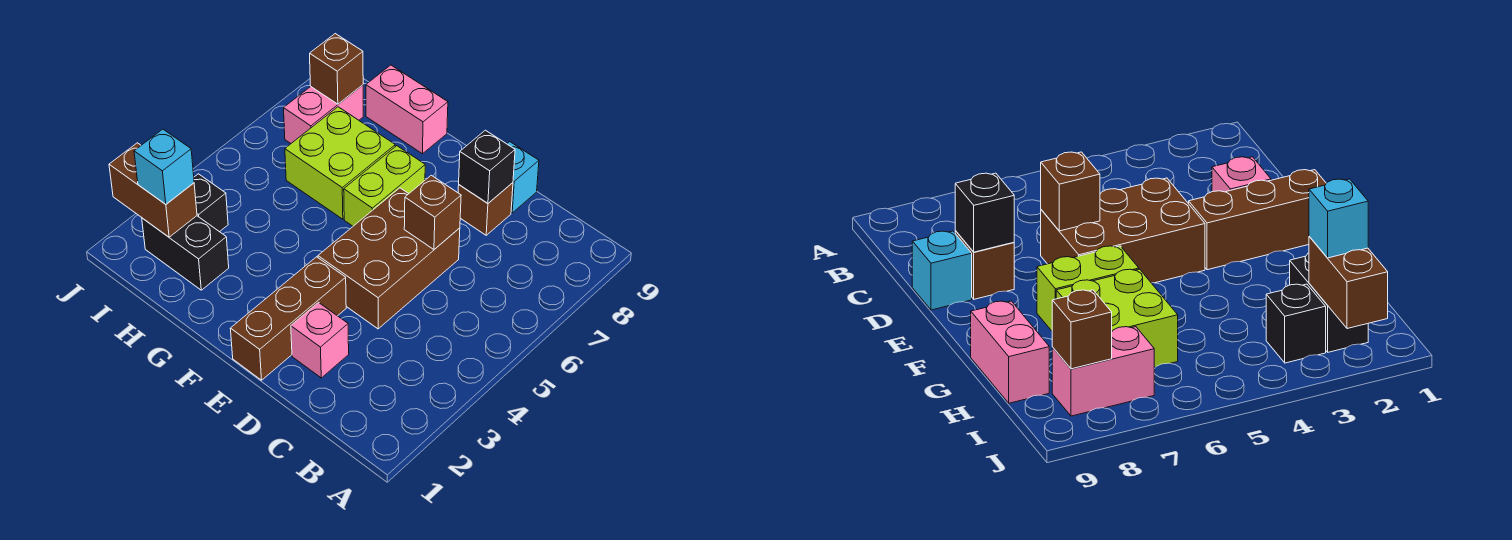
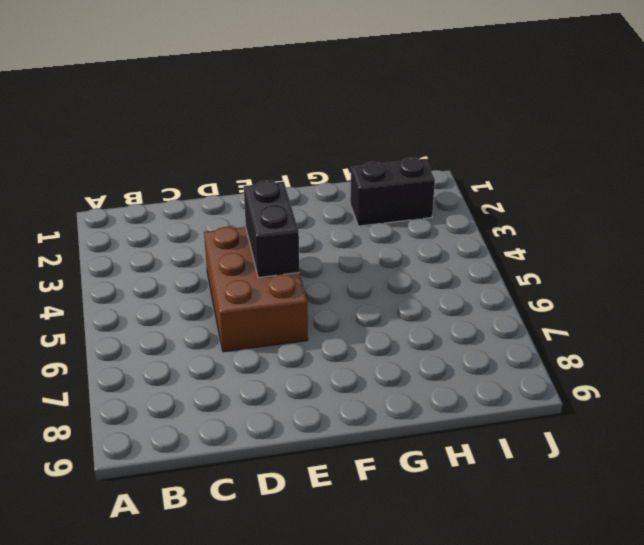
black 1x2 brick [244,180,299,278] -> none
none -> pink 1x1 brick [291,303,349,378]
none -> brown 1x1 brick [458,183,513,235]
none -> cyan 1x1 brick [507,142,539,213]

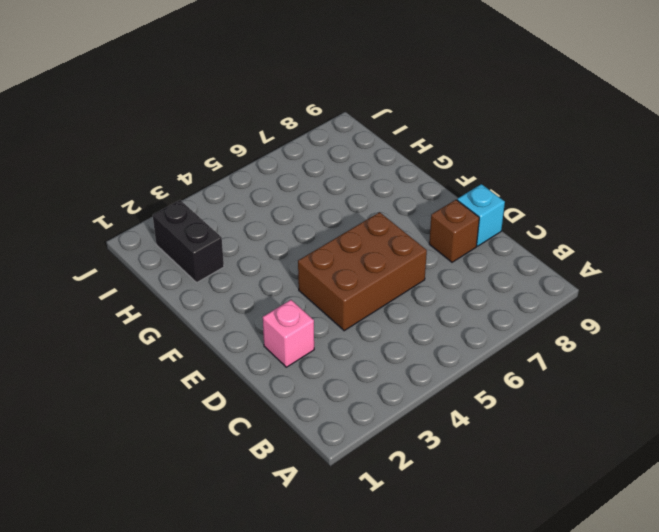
none -> brown 1x3 brick [230,257,346,380]
none -> lime 1x2 brick [344,146,425,226]
none -> lime 2x2 brick [285,107,395,219]

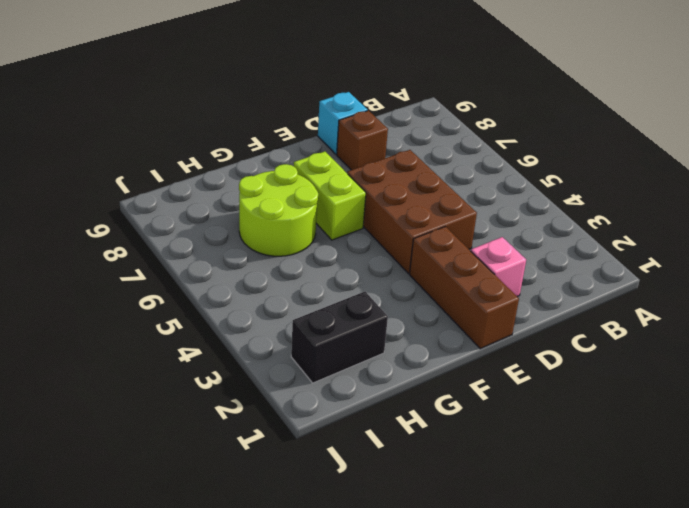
lime 2x2 round brick [239,164,318,256] -> lime 2x2 brick [285,107,395,219]
none -> pink 1x2 brick [366,65,448,154]
none -> black 1x1 brick [194,174,228,232]
none -> pink 1x2 brick [284,85,363,143]

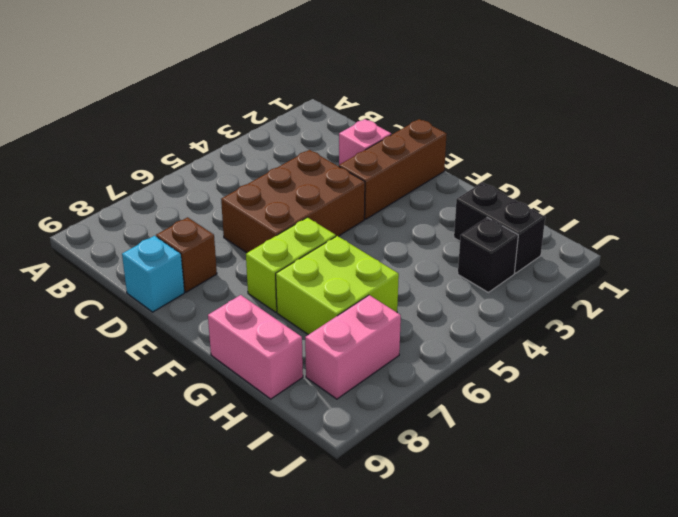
none -> brown 1x1 brick [404,175,461,249]
none -> black 1x1 brick [459,130,515,203]
none -> brown 1x2 brick [109,143,197,237]

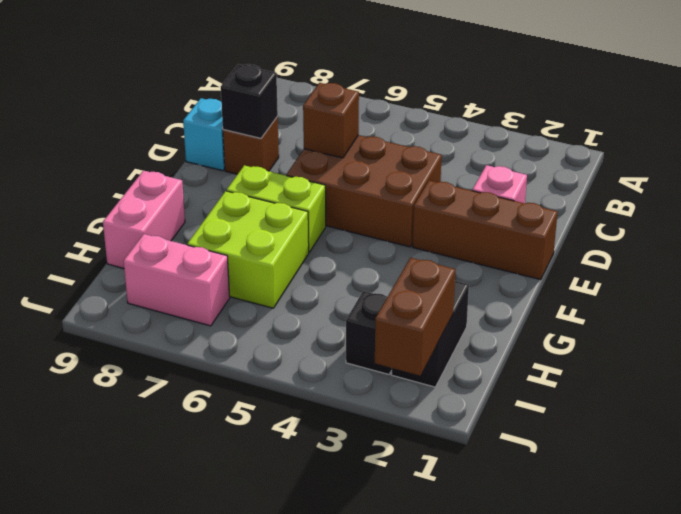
none -> brown 1x1 brick [310,34,363,104]
none -> cyan 1x1 brick [134,129,194,204]

